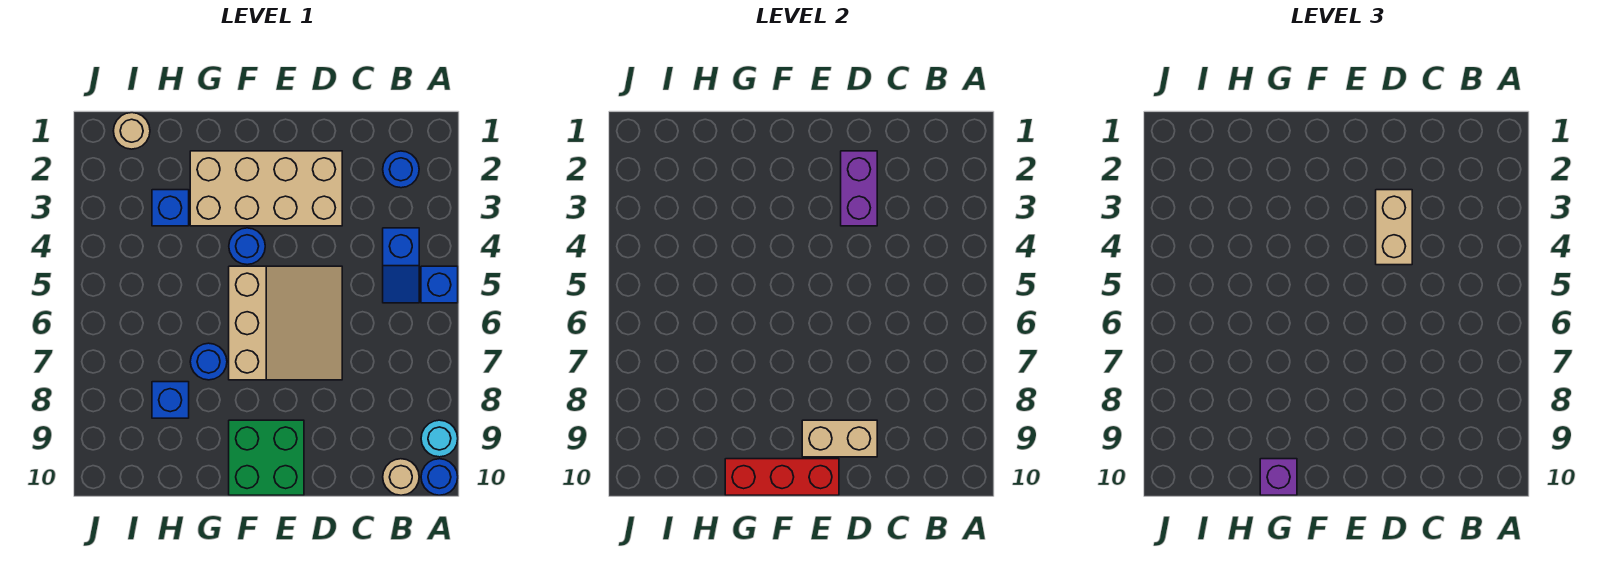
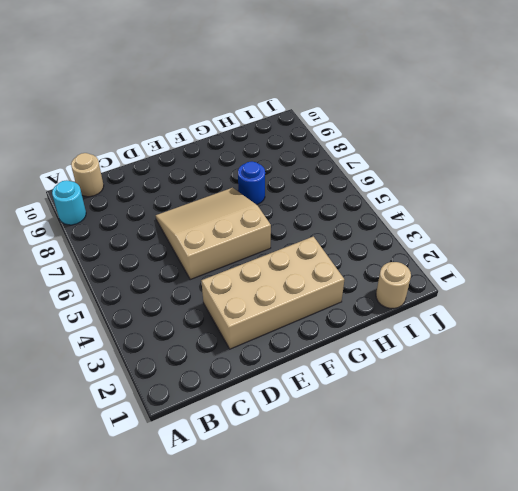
tan 3x3 slope [156,188,271,279] -> tan 3x3 slope turned to [229,266,342,380]
none -> blue 1x1 brick [421,266,458,303]
none -> blue 1x1 round brick [421,459,458,495]
none -> blue 1x1 round brick [383,151,419,188]

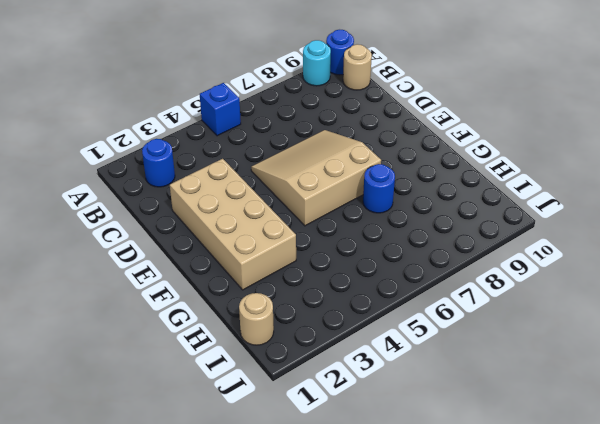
none -> blue 1x2 slope [383,228,419,303]
none -> green 2x2 brick [229,420,304,495]
none -> blue 1x1 round brick [229,228,265,265]

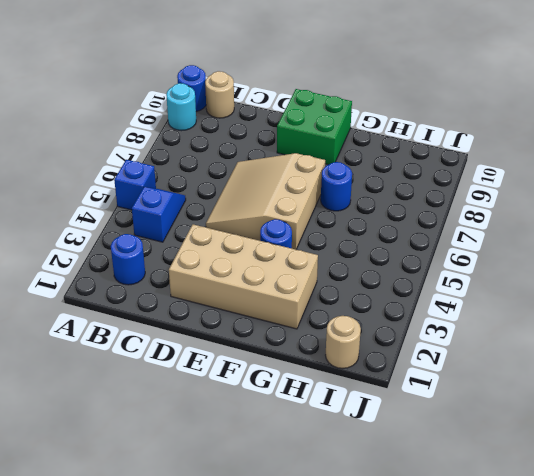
none -> blue 1x1 brick [152,190,189,226]
none -> blue 1x1 brick [152,382,189,418]
none -> purple 1x2 brick [841,151,877,226]

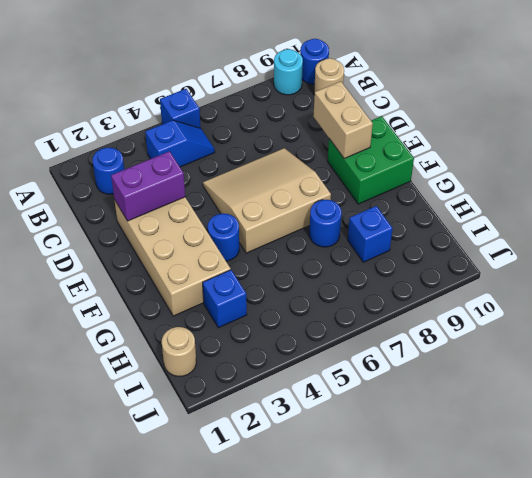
none -> red 1x3 brick [725,459,839,495]
none -> tan 1x2 brick [1376,190,1412,265]
none -> purple 1x1 brick [1260,459,1297,495]

